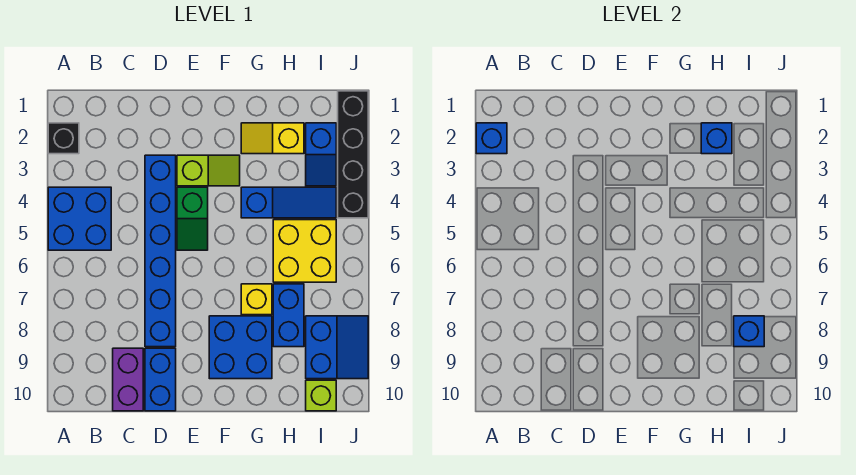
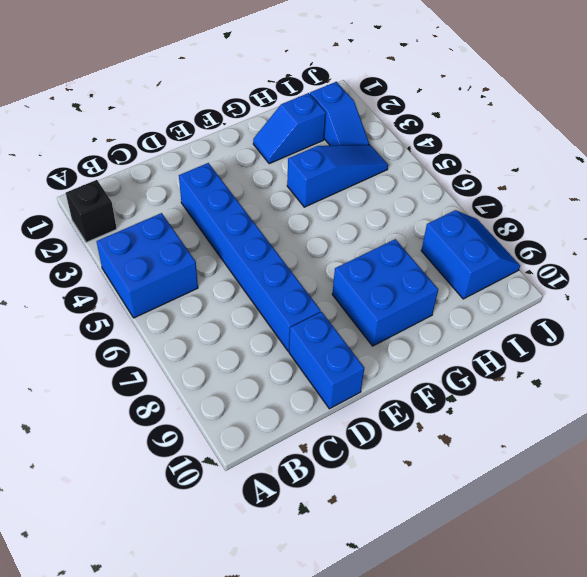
blue 1x2 slope [253,93,326,164] -> yellow 1x2 slope [241,123,304,154]
none -> purple 1x2 brick [113,348,143,411]
none -> lime 1x2 slope [177,155,240,186]
none -> green 1x2 slope [177,187,208,250]

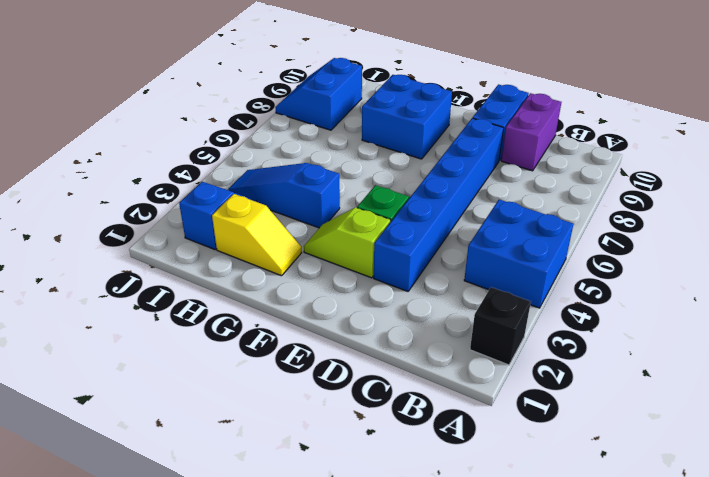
none -> yellow 1x1 brick [241,284,272,315]
none -> yellow 2x2 brick [273,220,336,282]
none -> blue 1x2 brick [273,284,304,347]

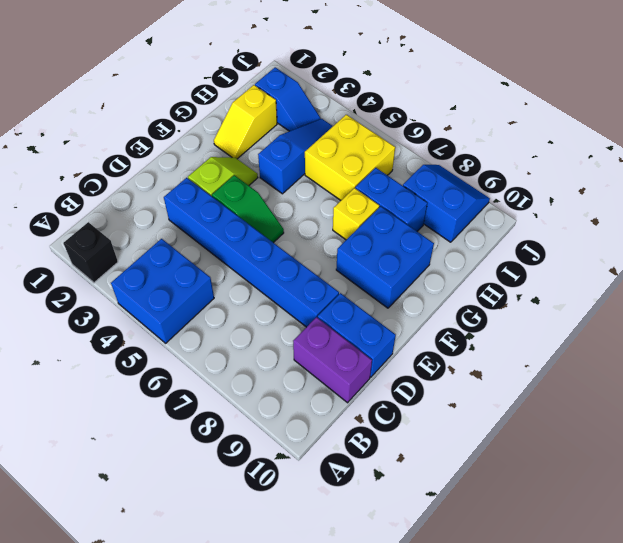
none -> lime 1x1 brick [306,380,336,411]
none -> black 1x4 brick [338,91,368,218]
none -> blue 1x1 brick [476,123,507,154]

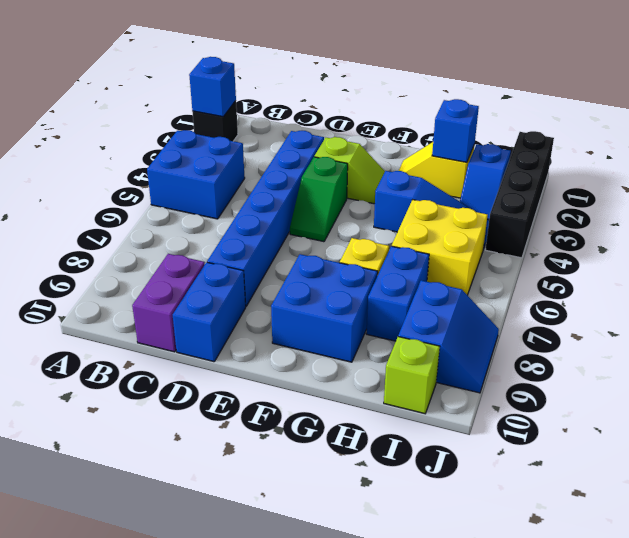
none -> blue 1x1 brick [734,316,764,347]

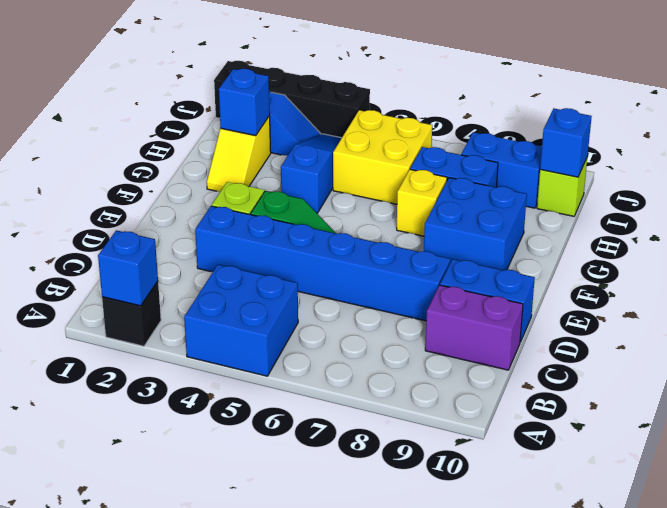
blue 1x1 brick [540,108,592,177] -> blue 1x1 brick moved to [734,316,764,347]

